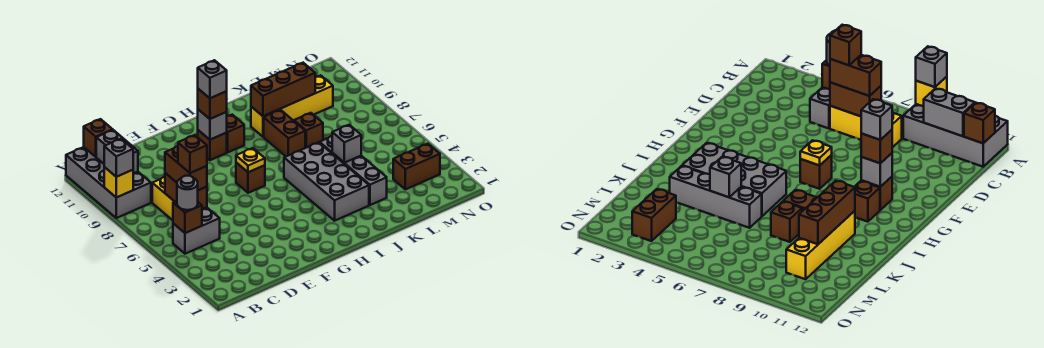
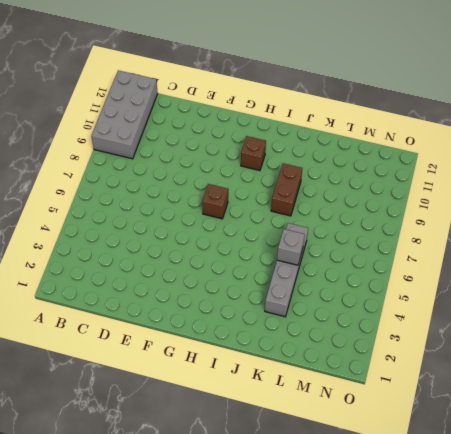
none -> grey 1x2 brick [173,208,220,254]
none -> yellow 1x3 brick [152,177,207,220]
none -> brown 1x1 brick [198,130,227,160]

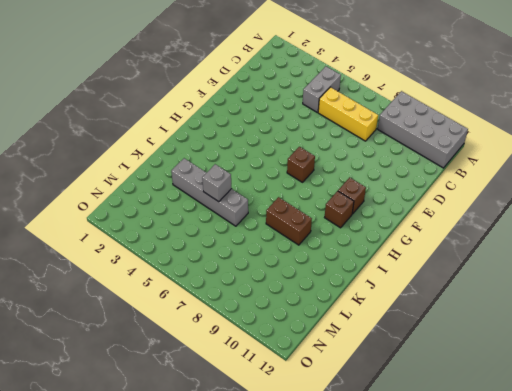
none -> grey 2x4 brick [284,142,369,221]
none -> yellow 1x4 brick [251,75,333,137]
none -> brown 1x1 brick [294,113,323,148]

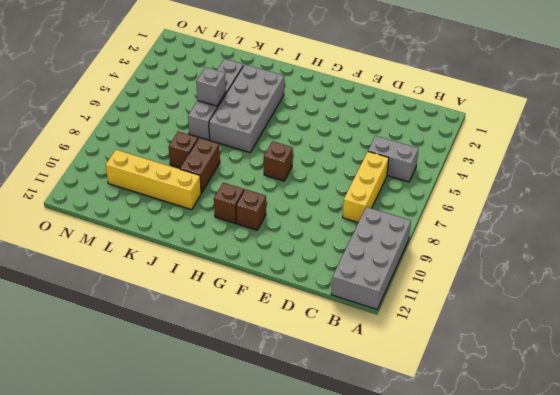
none -> brown 1x2 brick [393,144,440,189]
none -> yellow 1x1 brick [104,167,133,198]
none -> brown 1x1 brick [173,201,202,233]

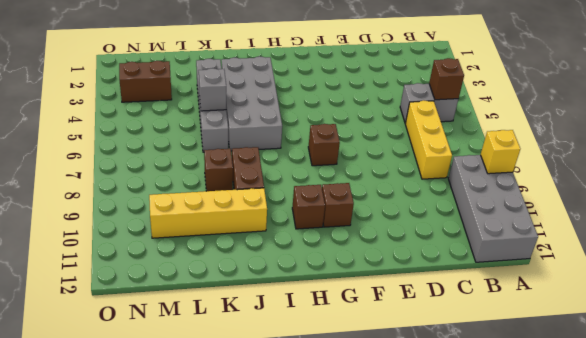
none -> grey 1x2 brick [96,130,138,174]
none -> brown 1x1 brick [84,119,113,157]
none -> brown 1x2 brick [165,173,207,209]

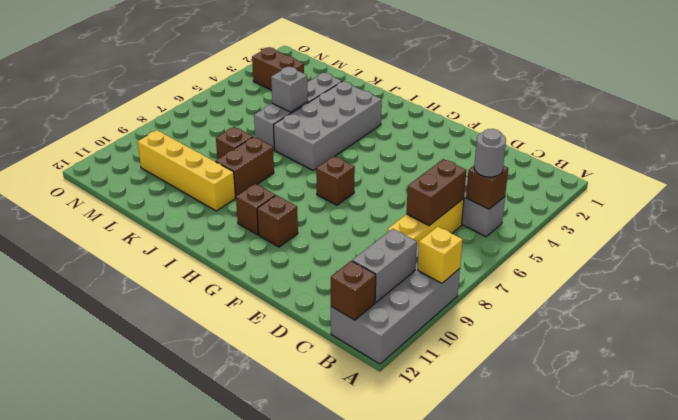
none -> yellow 1x1 plate [236,148,265,172]
none -> grey 1x1 brick [198,109,227,140]
none -> brown 1x3 brick [251,63,315,116]

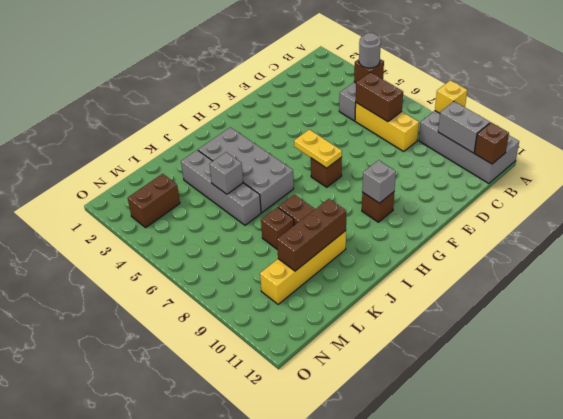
yellow 1x2 plate [294,130,342,168] -> yellow 1x1 plate [236,148,265,172]
none -> brown 1x1 brick [226,115,244,152]
none -> grey 1x1 brick [104,139,133,177]
none -> brown 1x2 brick [165,146,207,190]

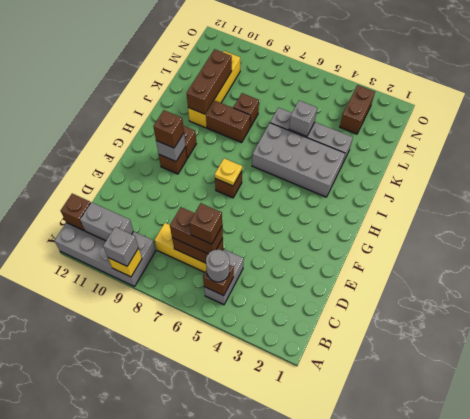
none -> grey 1x1 brick [198,60,227,98]

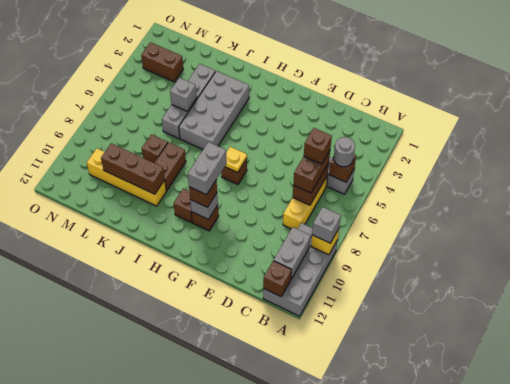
grey 1x2 brick [188,142,227,195] -> grey 1x1 brick [198,60,227,98]

